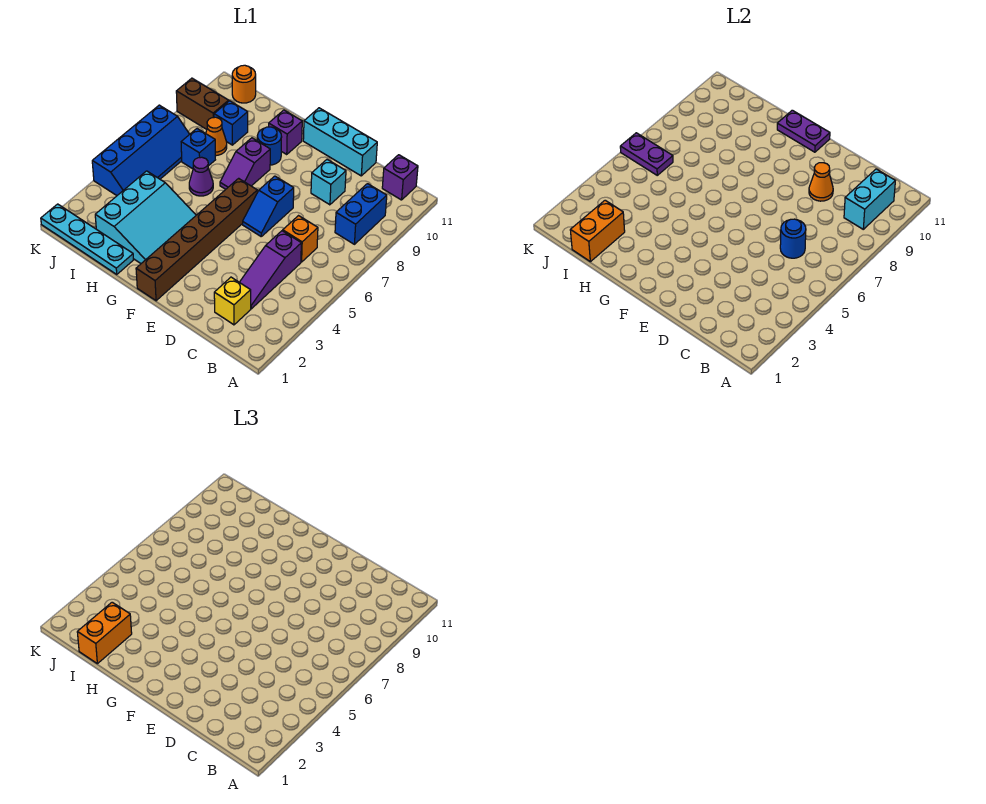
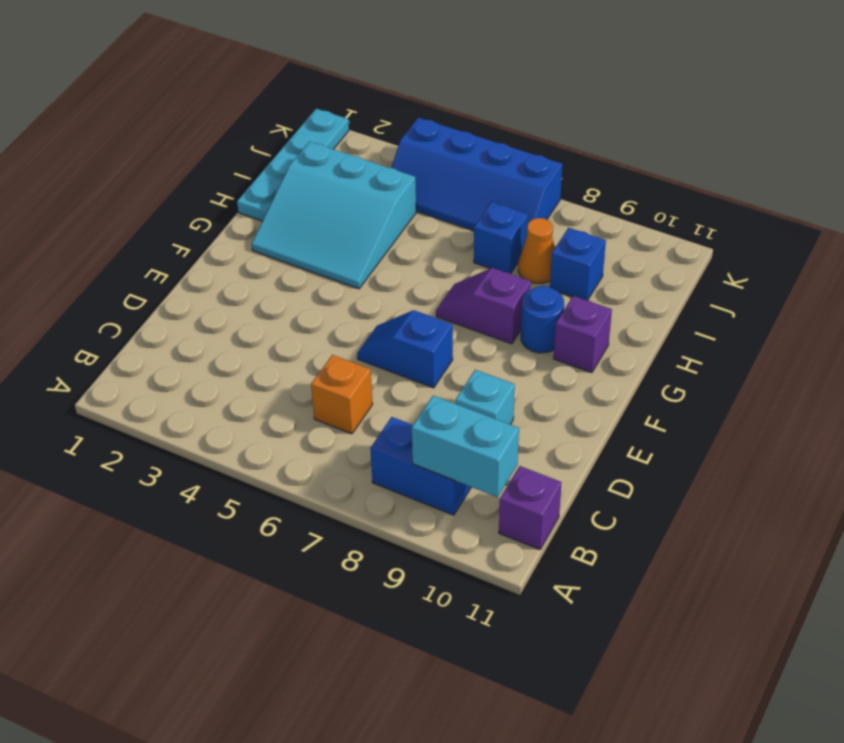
none -> yellow 1x1 brick [214,277,251,325]
none -> purple 1x3 slope [239,231,301,309]
none -> cyan 1x3 brick [303,108,377,176]

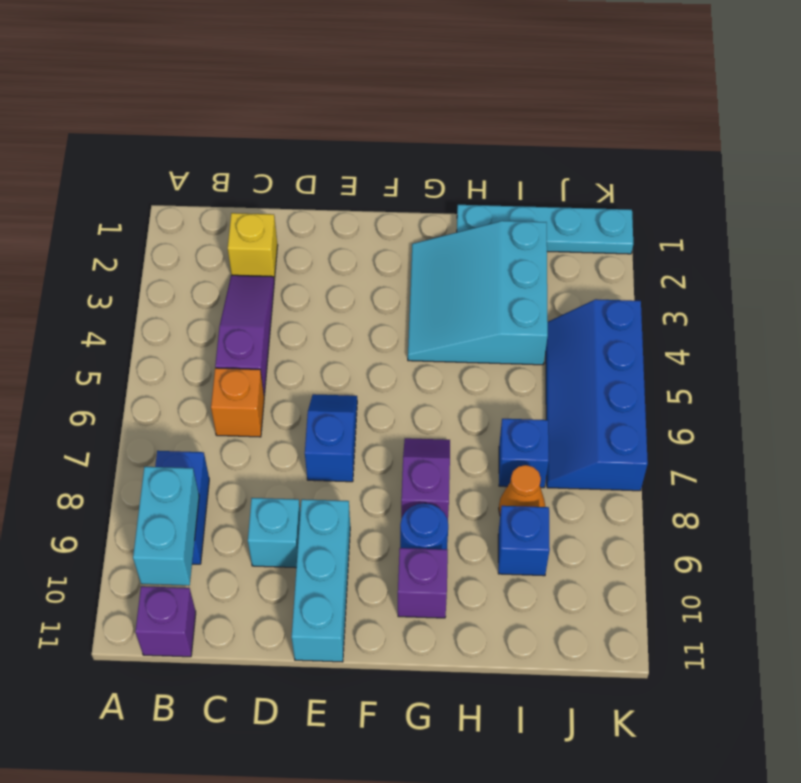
cyan 1x3 brick [292,499,350,662] -> cyan 1x3 brick turned to [303,108,377,176]
none -> brown 1x6 brick [136,178,257,301]
none -> purple 1x1 cone [189,157,213,196]
none -> brown 1x2 brick [176,78,229,129]

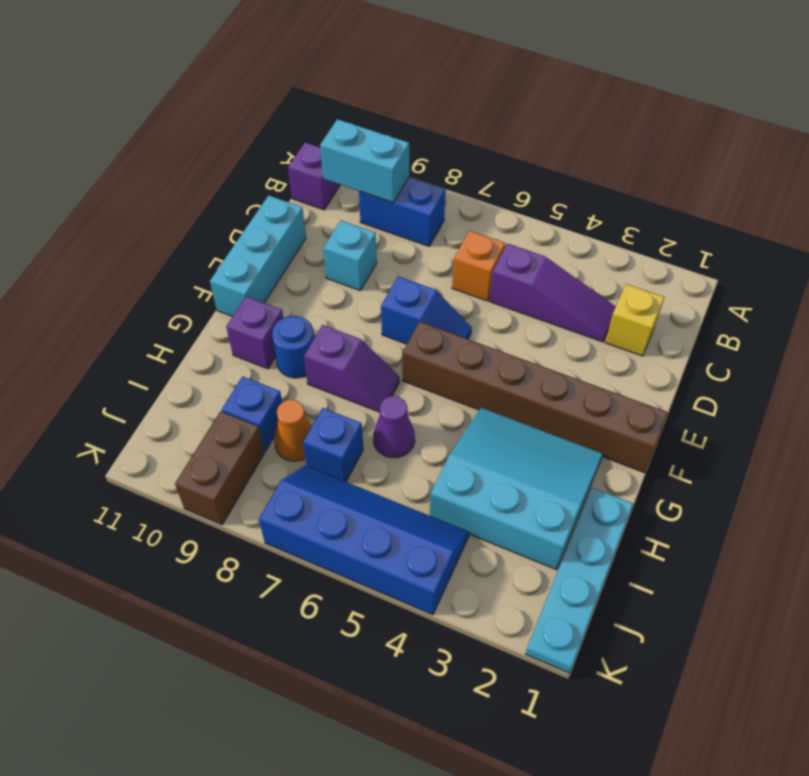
none -> orange 1x1 round brick [232,65,256,103]
none -> blue 1x1 round brick [780,219,806,258]
none -> orange 1x1 cone [809,163,833,201]

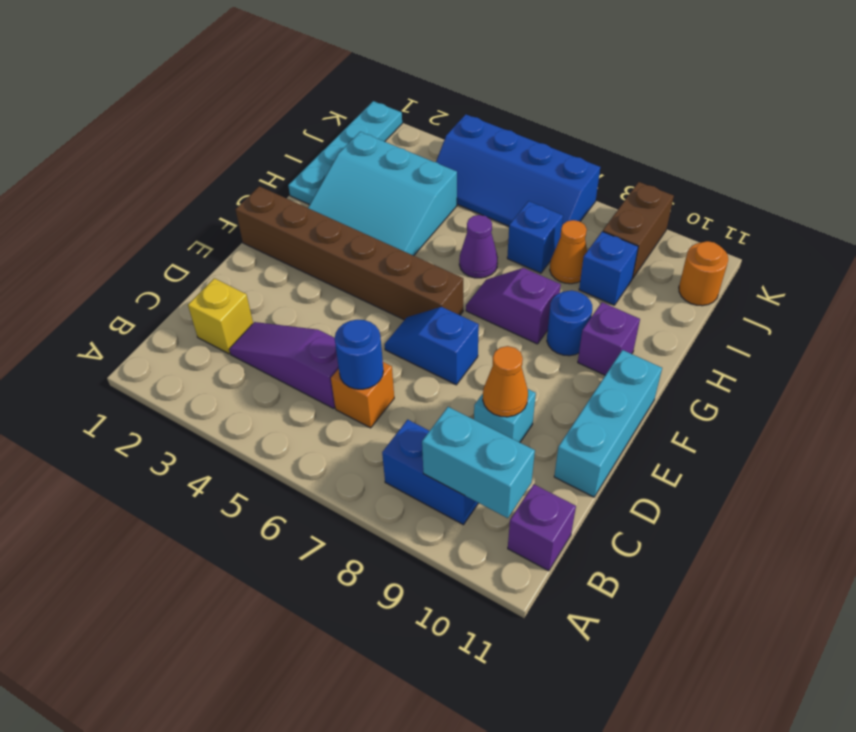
none -> purple 1x2 plate [777,110,830,152]
none -> orange 1x2 brick [570,200,625,262]
none -> purple 1x2 plate [620,133,673,175]

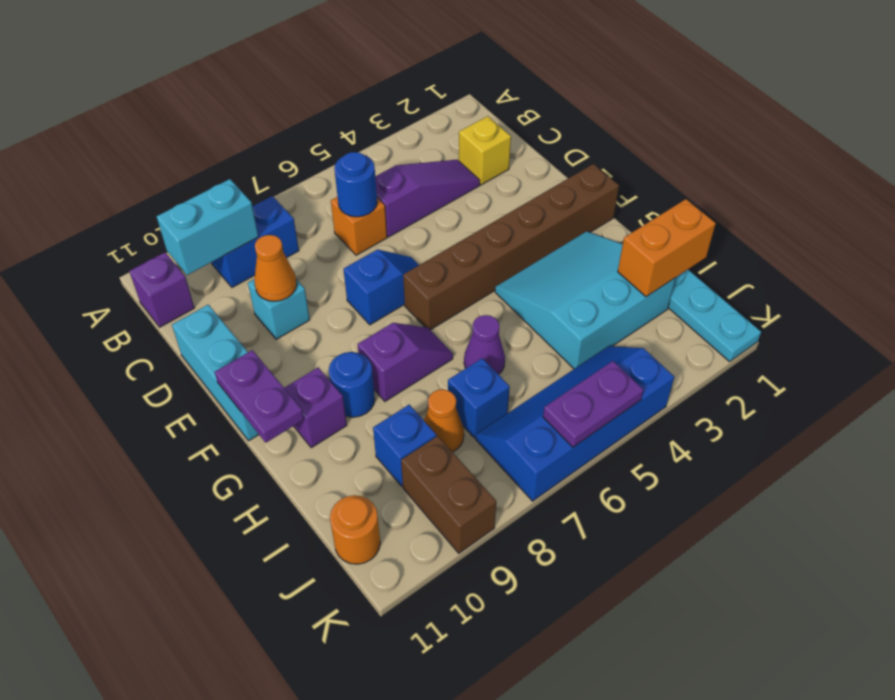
purple 1x2 plate [543,361,644,447] -> purple 1x2 plate turned to [620,133,673,175]
none -> orange 1x2 brick [77,602,132,664]

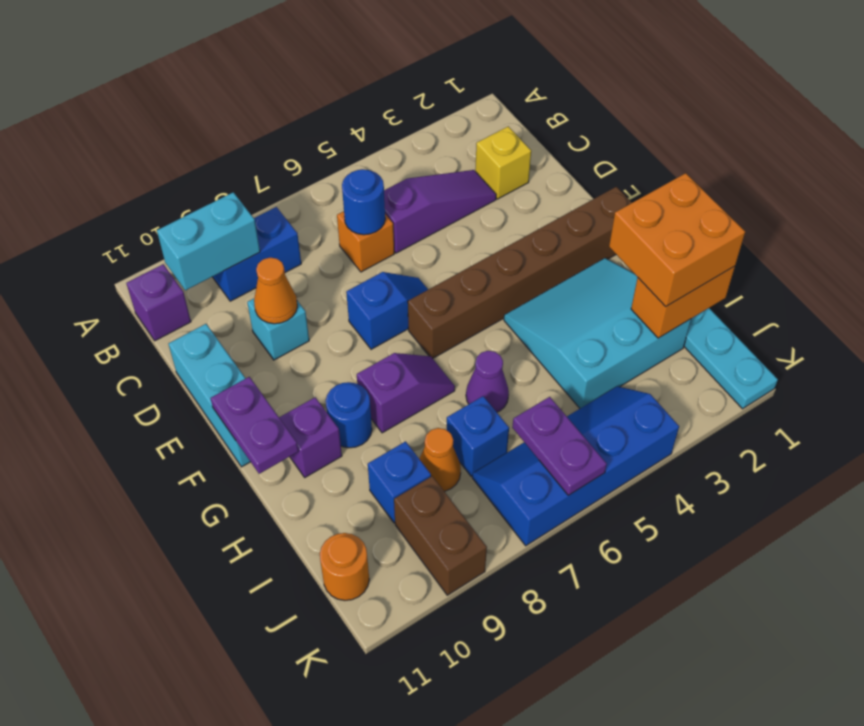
orange 2x2 brick [609,173,745,307] -> orange 1x2 brick [77,602,132,664]

